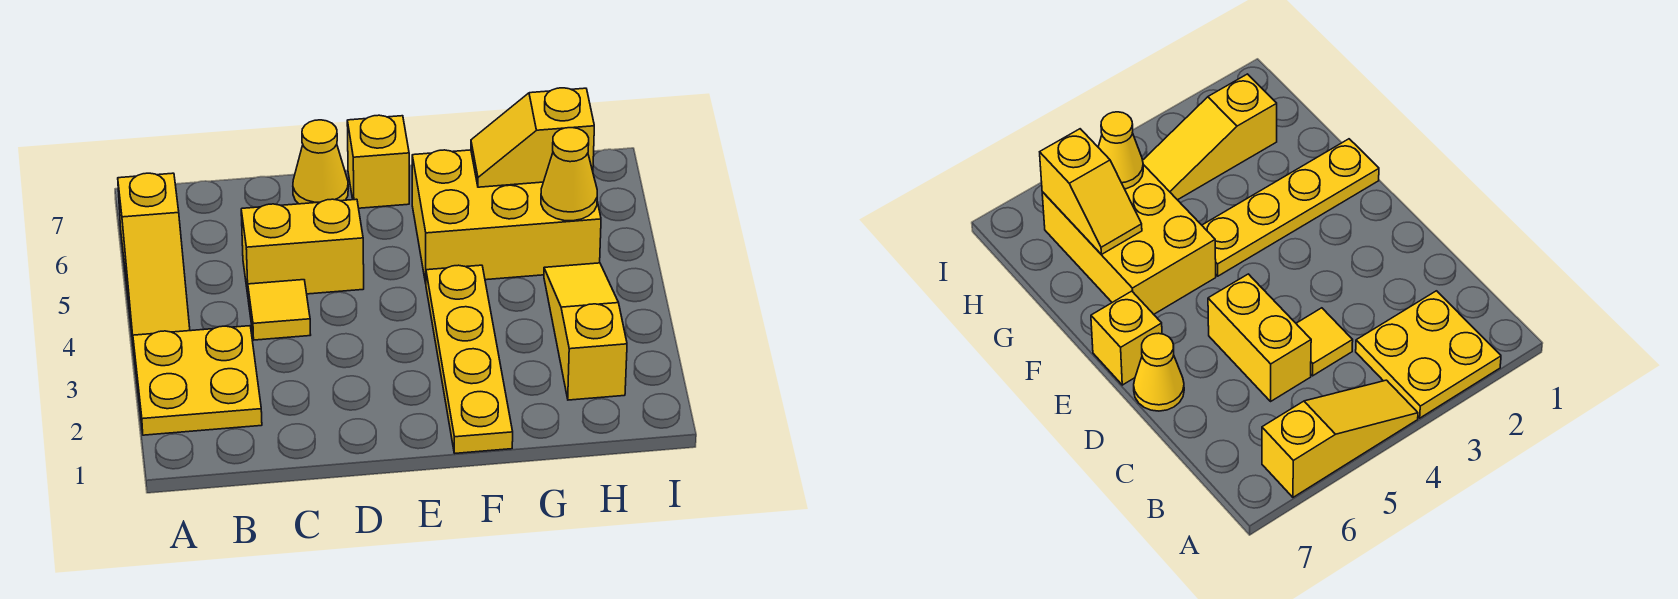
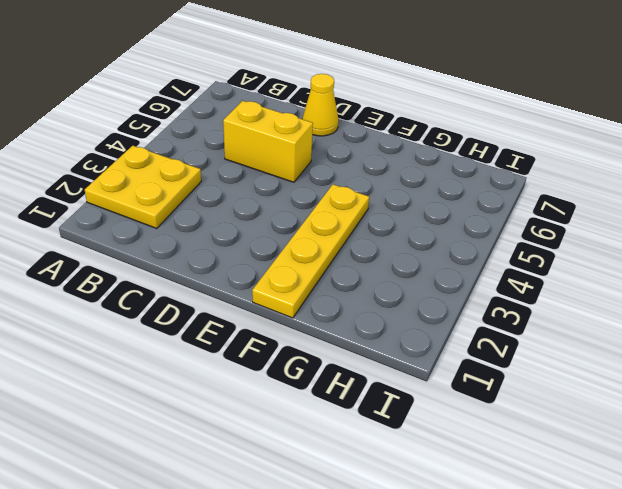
none -> yellow 1x3 slope [118,173,190,347]
none -> yellow 1x1 tile [248,280,311,340]

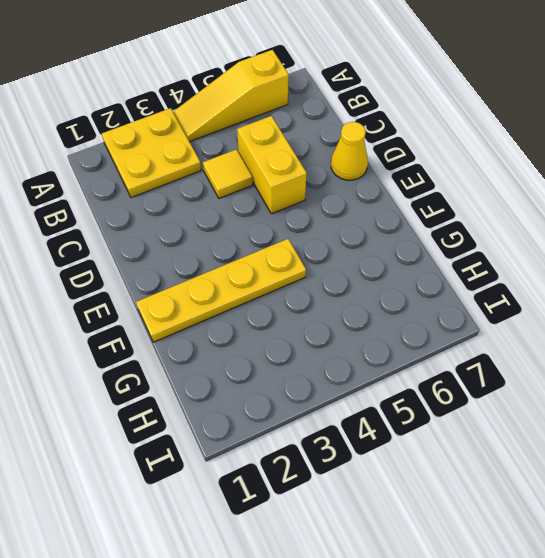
none -> yellow 1x1 brick [347,115,409,208]
none -> yellow 2x3 brick [412,150,601,283]

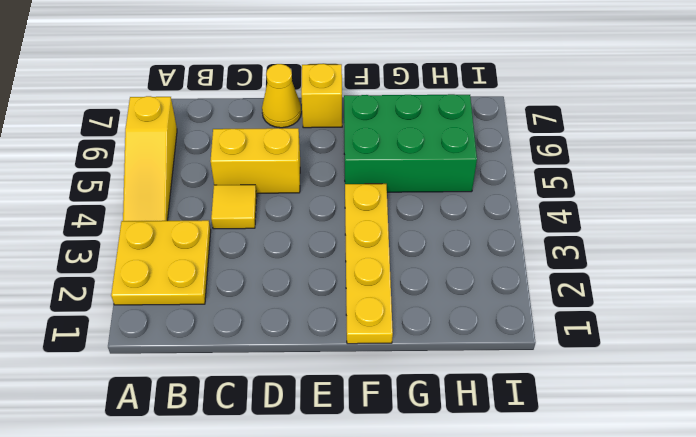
green 2x3 brick [344,94,477,192] -> yellow 2x3 brick [412,150,601,283]
none -> yellow 1x3 slope [544,263,627,400]
none -> yellow 1x2 slope [471,88,594,187]

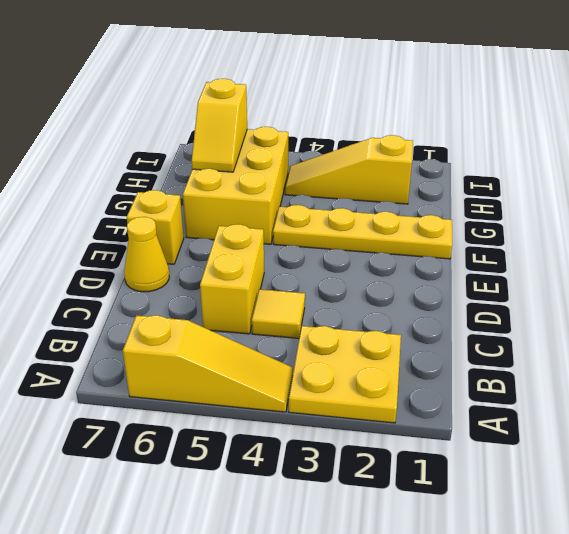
none -> yellow 1x1 cone [541,128,597,221]

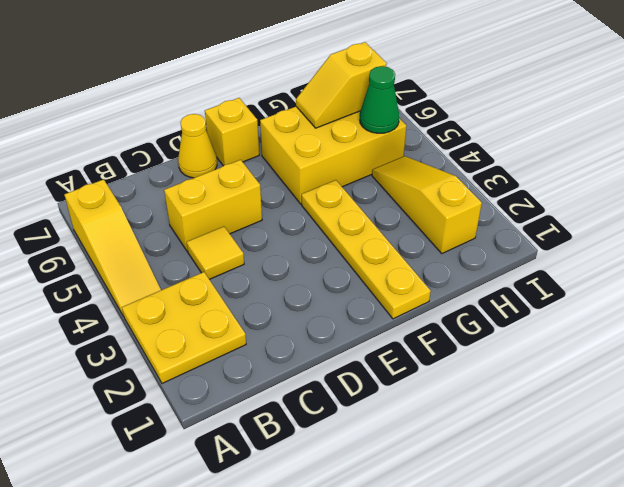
green 1x1 cone [360,66,399,133] -> yellow 1x1 cone [541,128,597,221]

